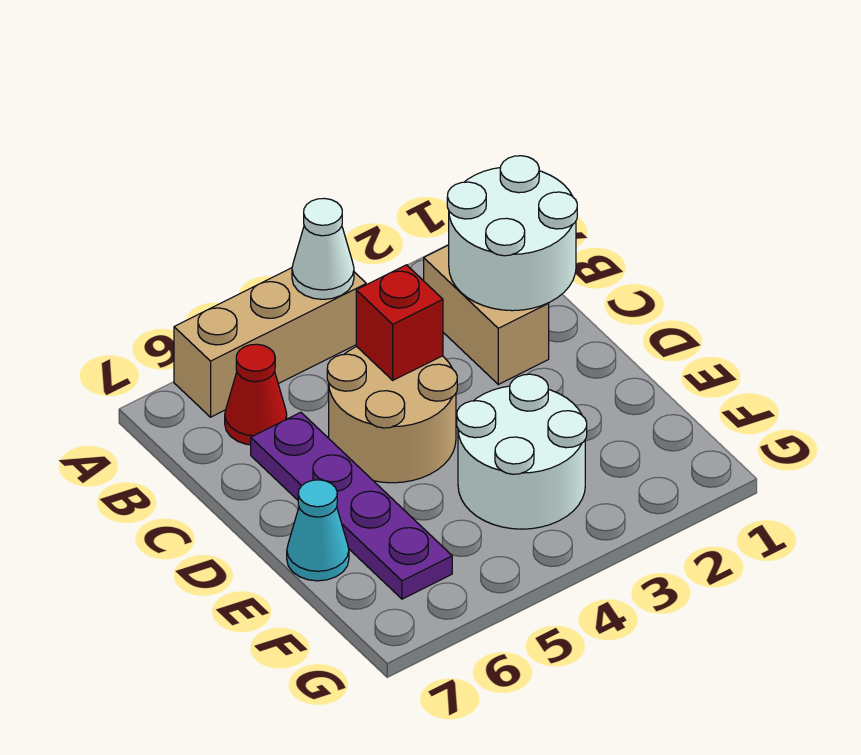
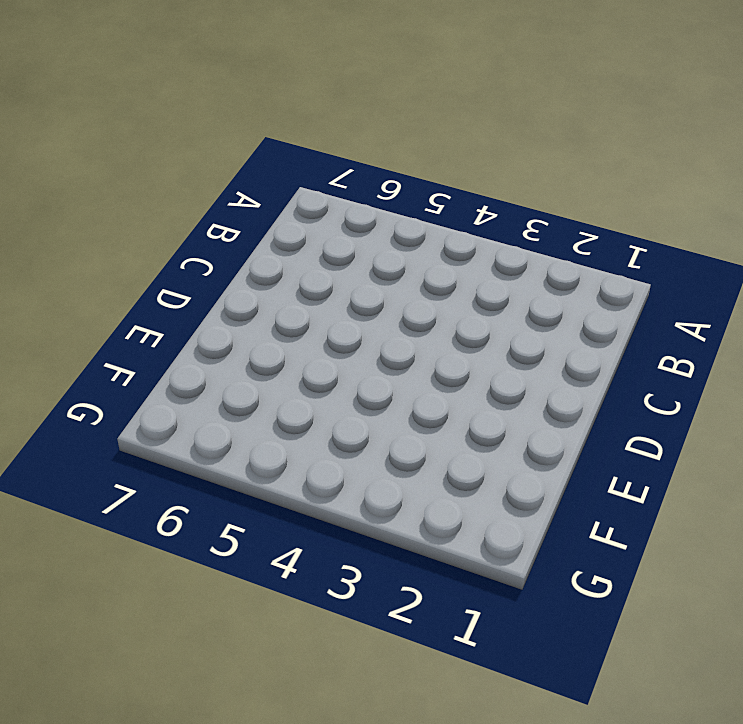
none -> tan 1x3 brick [174,268,366,417]
none -> tan 1x2 brick [424,245,549,384]

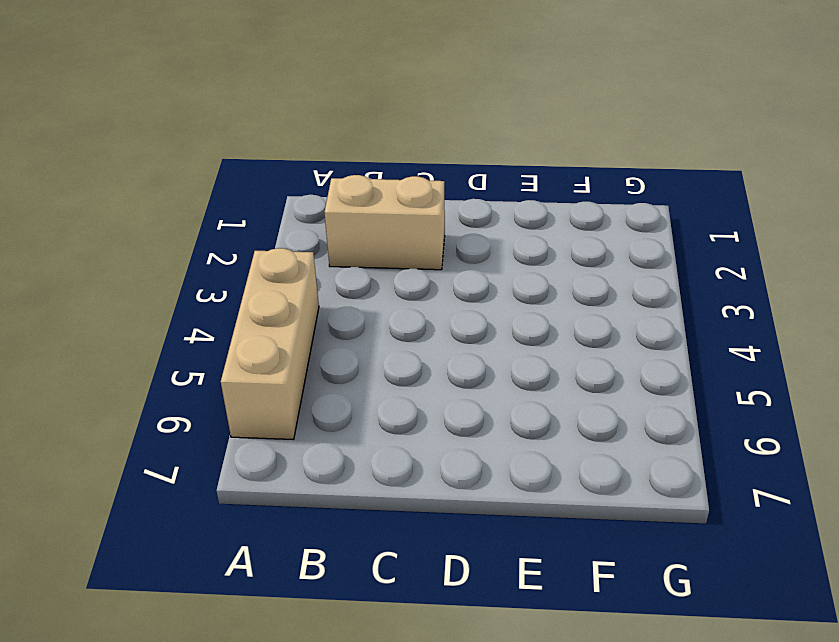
none -> red 1x1 cone [225,344,287,445]
none -> tan 2x2 round brick [327,347,457,483]

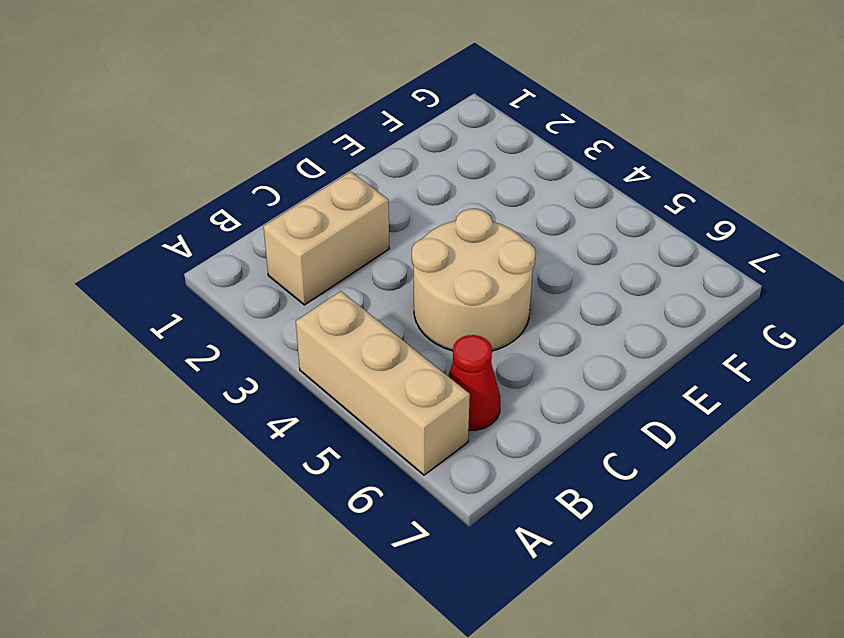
none -> purple 1x4 plate [251,412,452,599]
none -> white 2x2 round brick [457,374,587,529]

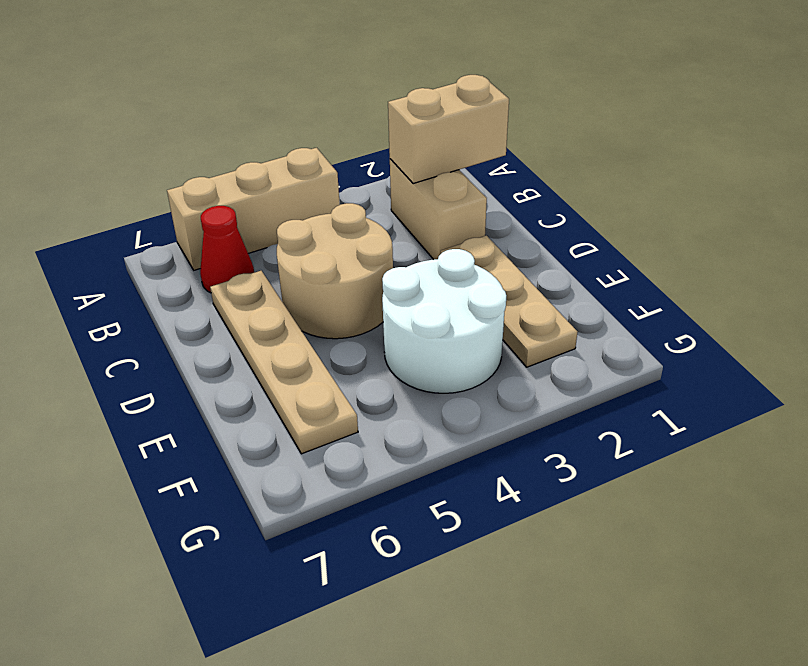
tan 1x2 brick [388,75,509,184] -> white 2x2 round brick [447,156,577,311]
tan 1x4 plate [210,271,358,454] -> purple 1x4 plate [251,412,452,599]
tan 1x3 plate [441,236,577,367] -> none
none -> cyan 1x1 cone [287,480,349,581]
none -> white 1x1 cone [292,198,354,299]

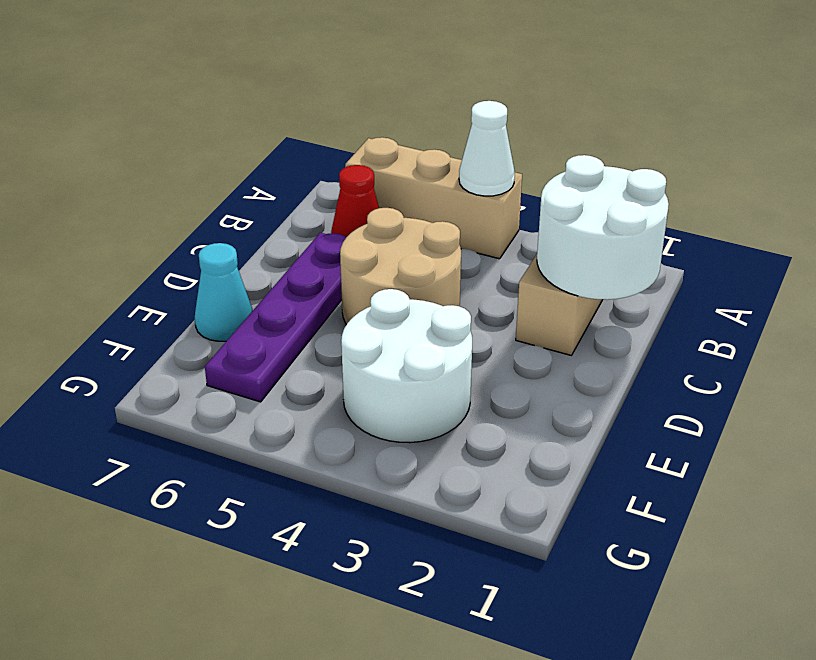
none -> red 1x1 brick [356,265,443,380]

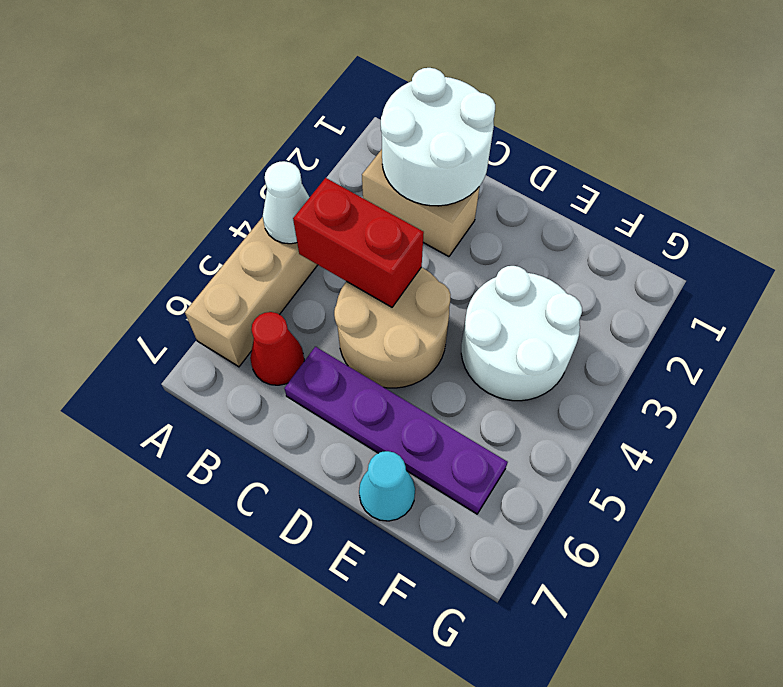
red 1x2 brick [293,178,424,307] -> red 1x1 brick [356,265,443,380]

